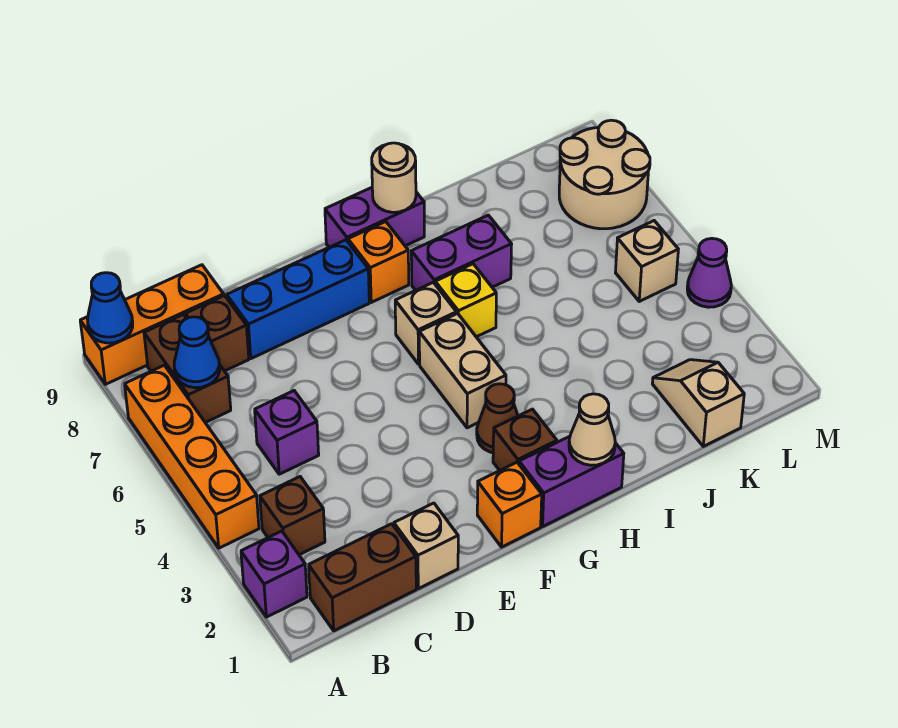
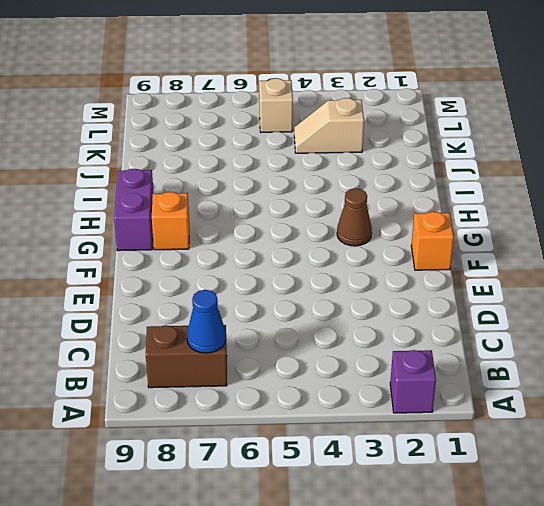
tan 1x2 slope [294,98,364,153] -> tan 1x2 slope moved to [652,360,744,446]
none -> orange 1x4 brick [125,365,259,548]
none -> orange 1x3 brick [80,265,224,384]
none -> brown 1x2 brick [309,524,416,631]

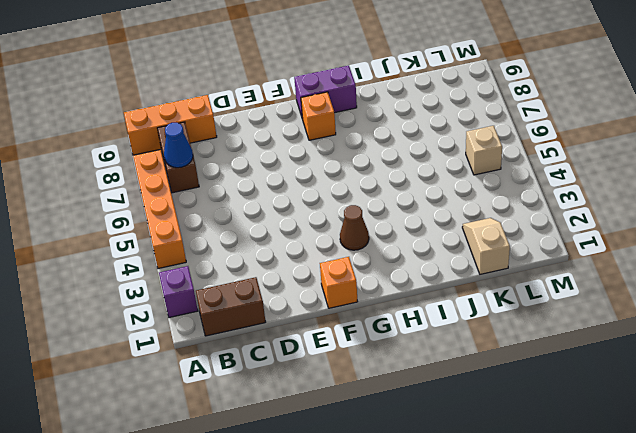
none -> brown 1x1 brick [260,477,325,555]
none -> purple 1x1 brick [255,391,319,474]
none -> brown 1x1 brick [186,296,249,371]

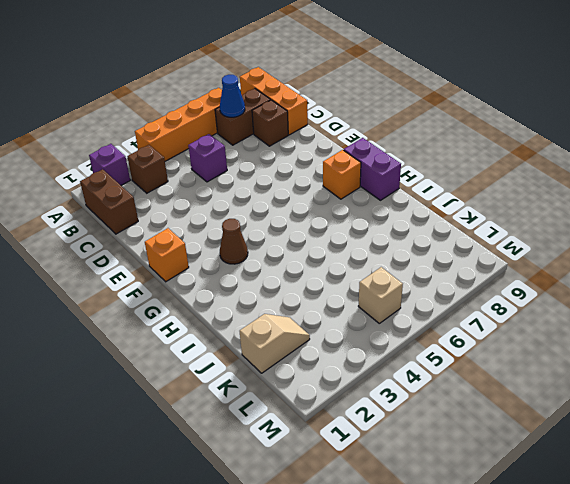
none -> tan 1x1 brick [394,503,458,589]
none -> blue 1x3 brick [227,240,369,359]
none -> purple 1x2 brick [519,436,624,526]

